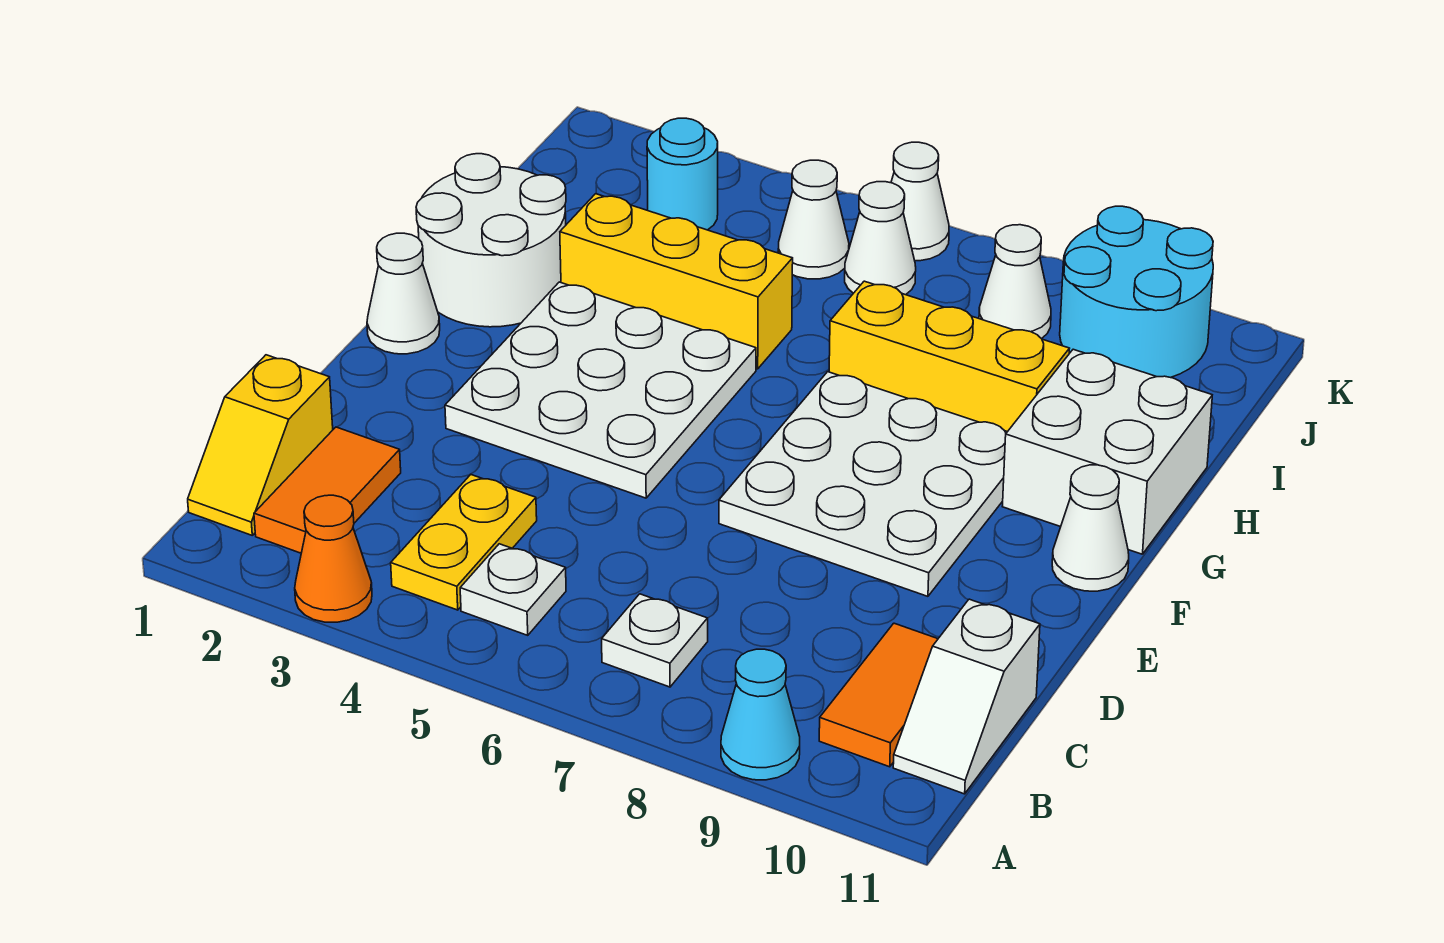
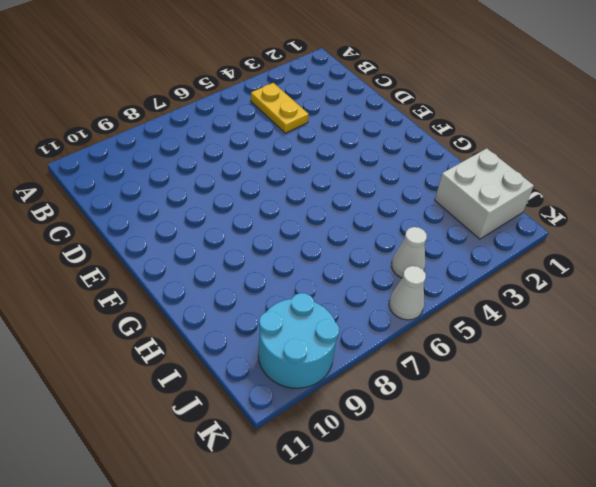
white 2x2 brick [435,148,534,239] -> white 2x2 brick moved to [1002,349,1212,554]
none -> orange 1x1 cone [295,495,372,622]
none -> cyan 1x1 cone [721,649,800,780]
none -> yellow 1x2 slope [188,355,333,535]

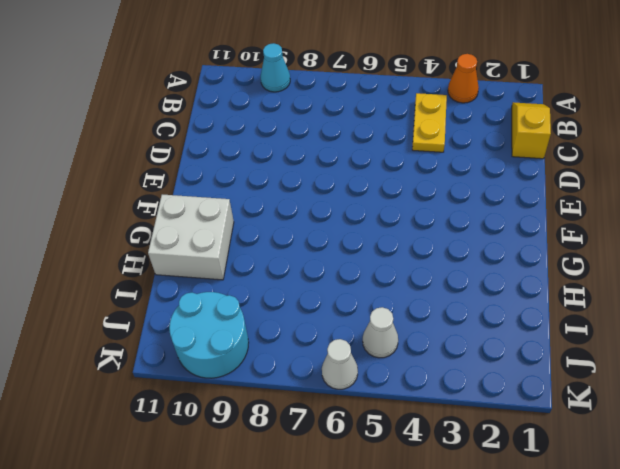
none -> orange 1x2 tile [254,427,401,553]
none -> white 1x1 plate [460,544,566,635]
none -> white 1x1 plate [602,594,708,687]

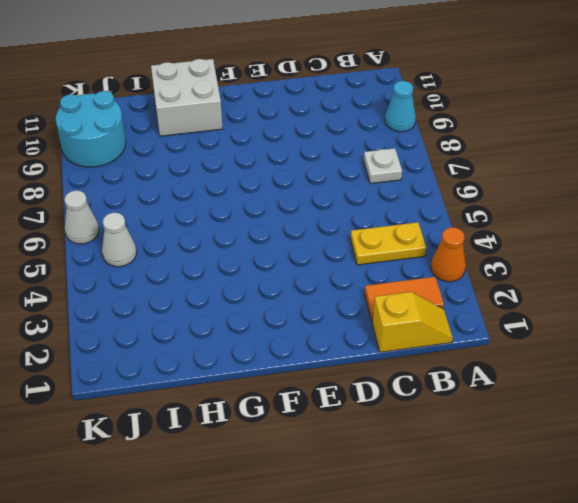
none -> white 1x1 plate [460,544,566,635]
none -> orange 1x2 tile [819,623,938,767]
none -> white 1x2 slope [893,599,1040,794]

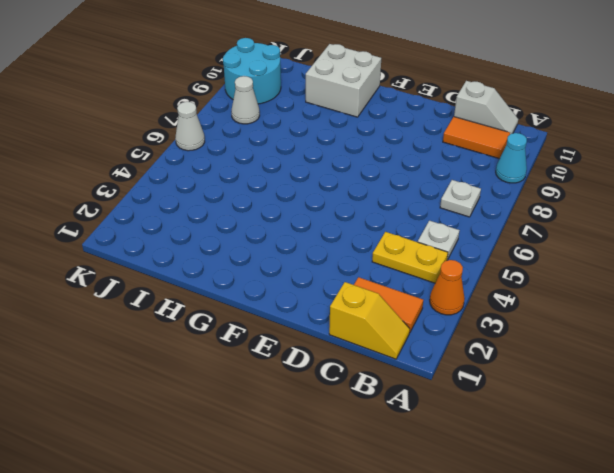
none -> white 3x3 plate [445,282,756,498]
none -> white 3x3 plate [719,372,1007,596]
none -> white 1x1 cone [367,233,440,354]

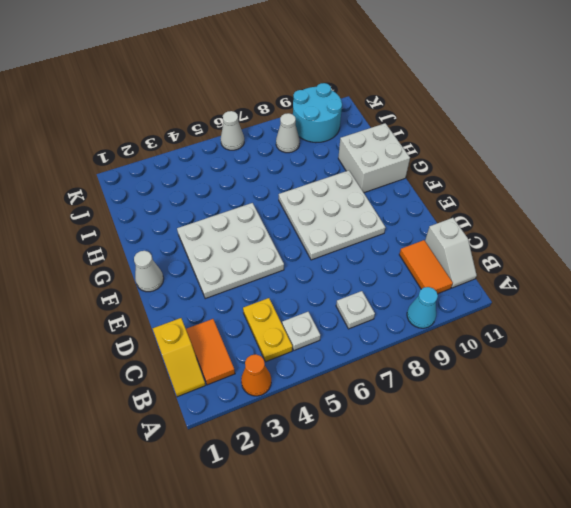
none -> white 1x1 cone [1052,465,1129,591]
none -> white 2x2 round brick [416,154,566,327]
none -> yellow 1x3 brick [560,194,793,369]

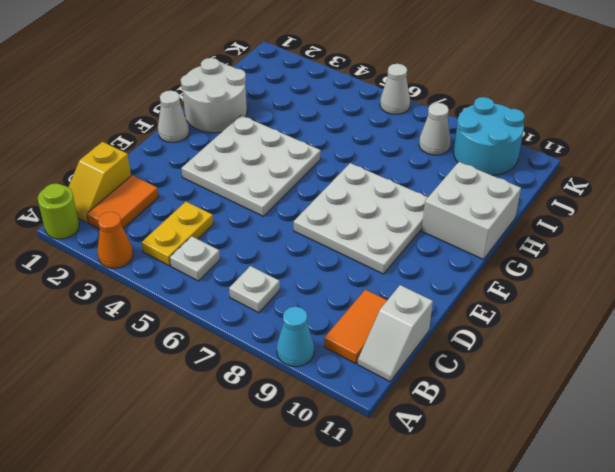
lime 1x1 round brick [38,184,79,239] -> none
none -> white 1x1 cone [1052,465,1129,591]
none -> yellow 1x3 brick [560,194,793,369]
none -> yellow 1x3 brick [829,281,1069,432]

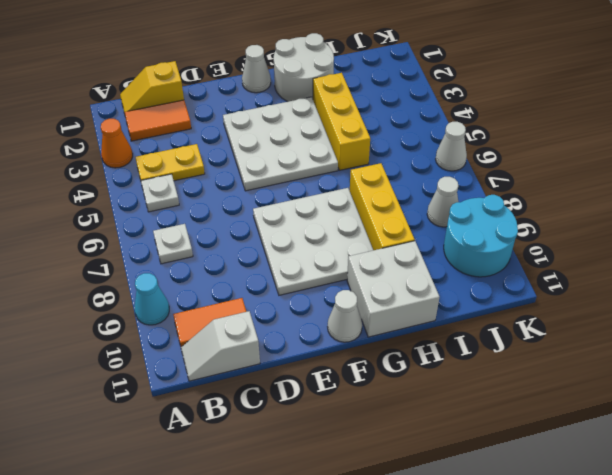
none -> cyan 1x1 round brick [647,118,718,230]
none -> white 1x1 cone [778,160,849,279]
none -> white 1x1 cone [845,182,916,295]

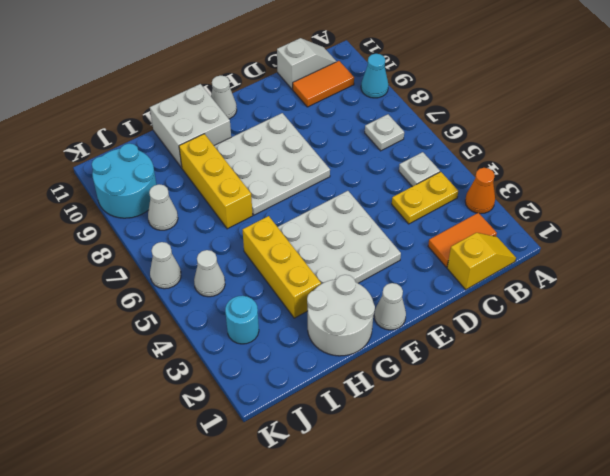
none -> white 1x1 cone [845,182,916,295]

